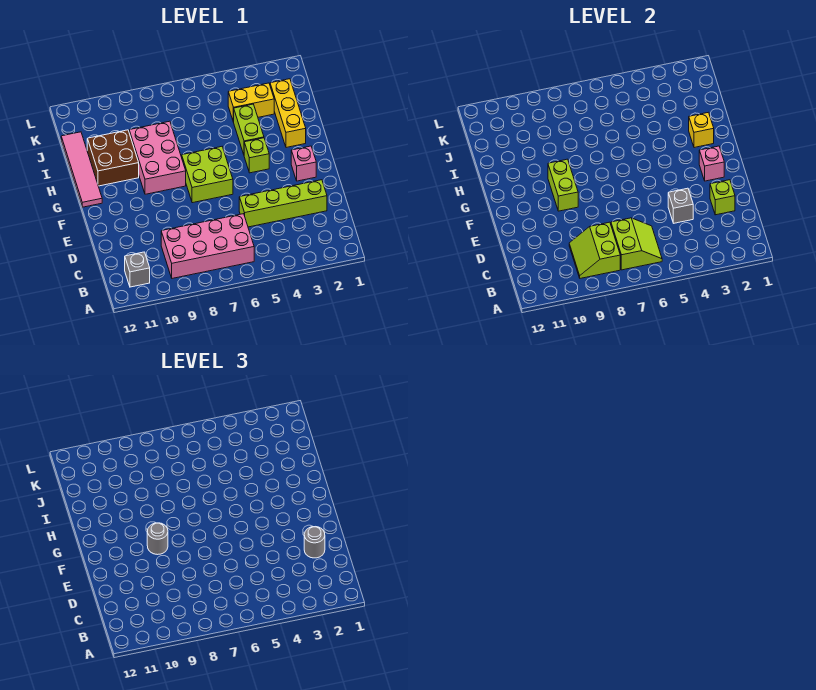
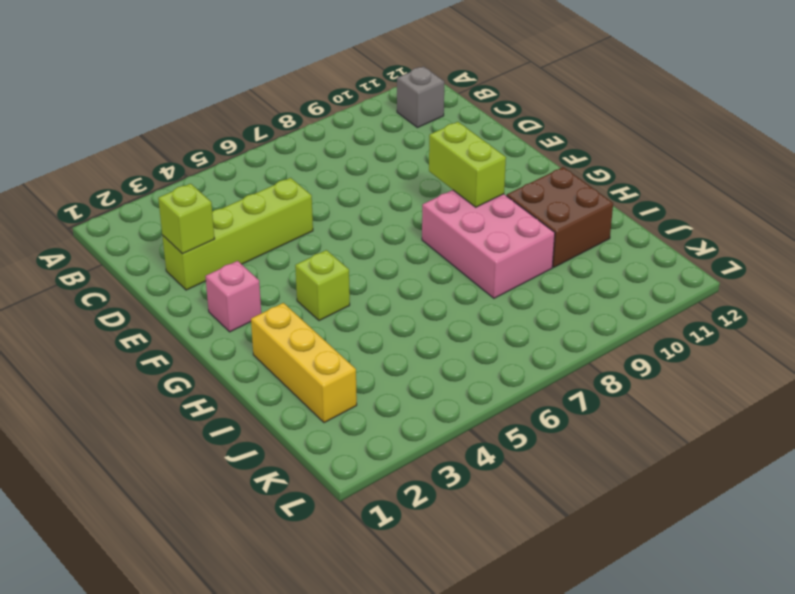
none -> pink 2x4 brick [161,214,254,278]
none -> lime 2x2 brick [182,147,233,203]
none -> pink 1x4 tile [61,132,102,207]

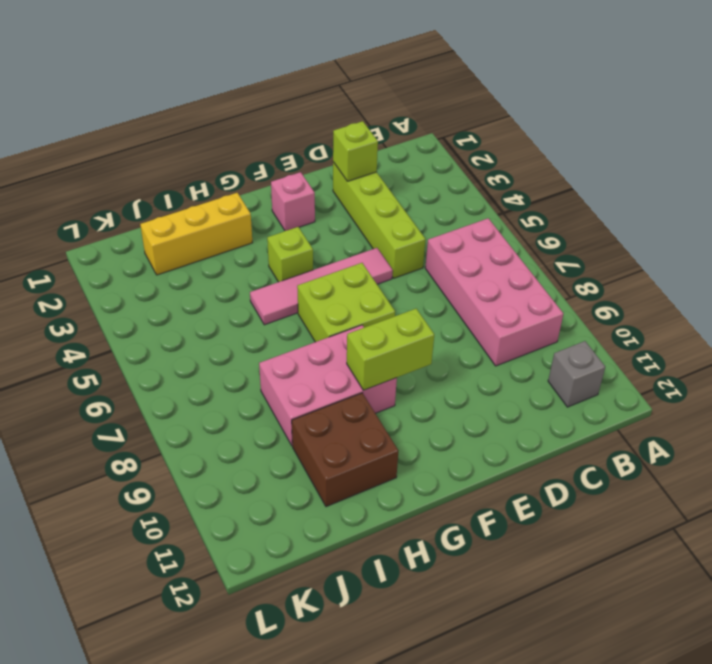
pink 1x4 tile [250,248,393,325] -> pink 1x4 tile moved to [61,132,102,207]
none -> lime 1x2 brick [234,104,264,154]
none -> yellow 1x2 brick [228,83,274,122]
none -> lime 2x2 slope [611,218,662,270]

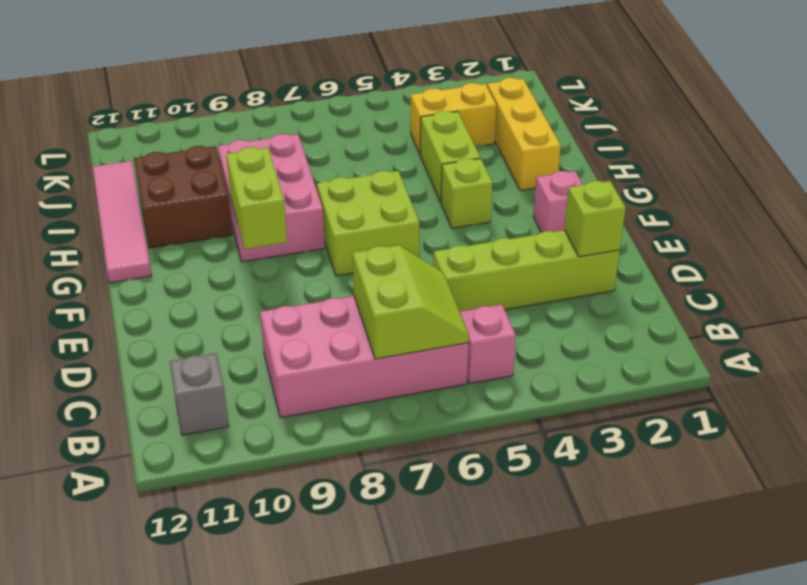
pink 1x1 brick [460,304,516,384] -> pink 1x1 brick moved to [699,146,724,181]
none -> lime 2x2 slope [569,222,620,278]
none -> grey 1x1 brick [668,188,693,223]
none -> yellow 1x1 brick [689,112,714,148]

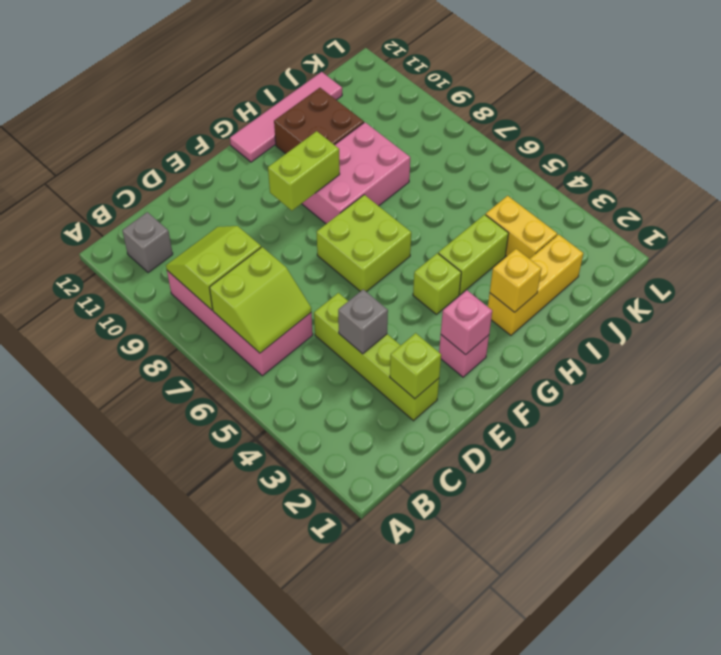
none -> grey 1x1 round brick [304,527,325,558]
none -> grey 1x1 round brick [147,523,168,555]

